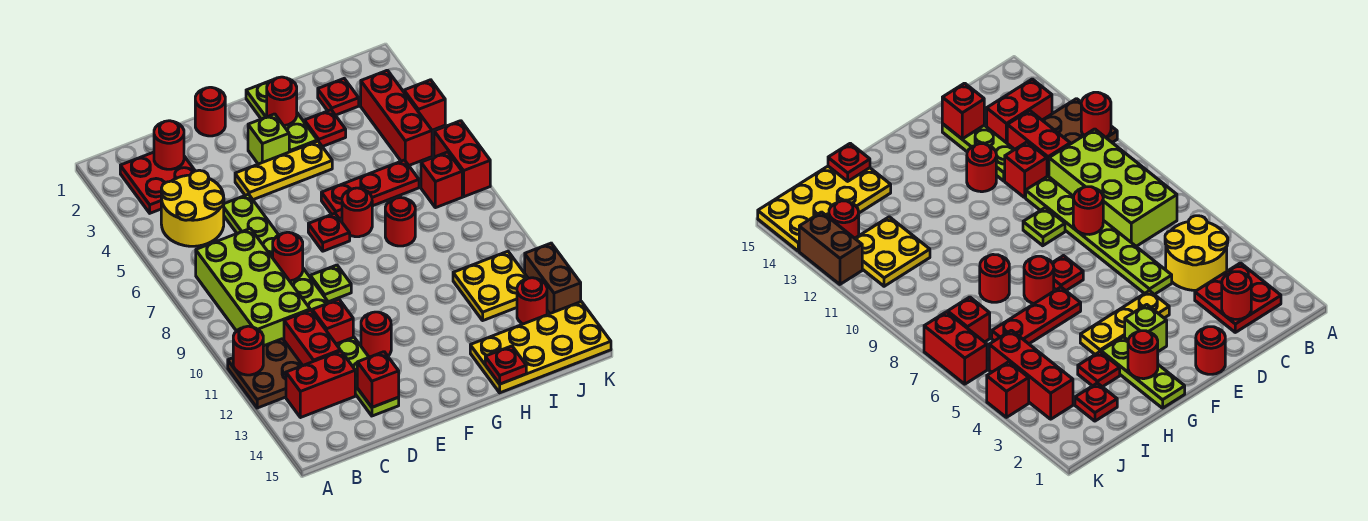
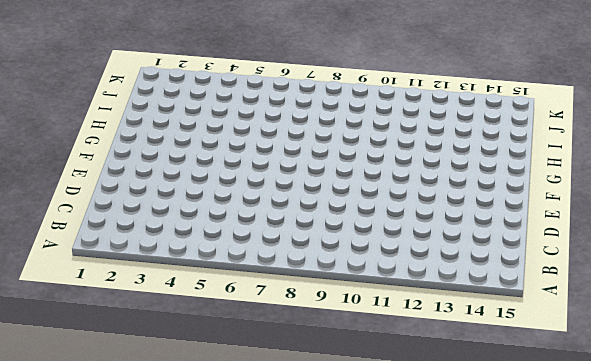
none -> brown 2x2 plate [228,339,303,408]
none -> red 2x2 plate [120,152,195,213]
none -> yellow 2x2 round brick [161,170,224,246]
none -> lime 2x4 brick [196,228,310,346]

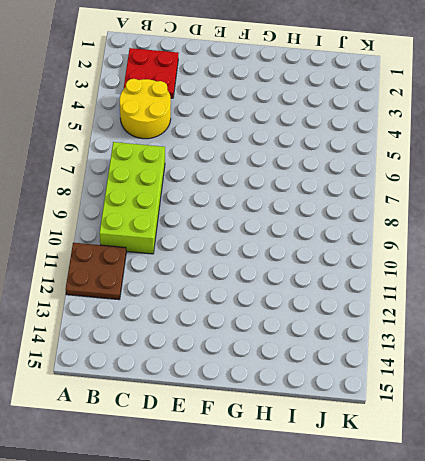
none -> red 1x2 brick [286,351,355,418]
none -> red 1x2 brick [284,310,340,365]
none -> lime 1x6 plate [224,194,329,311]
none -> red 1x1 brick [312,299,353,344]

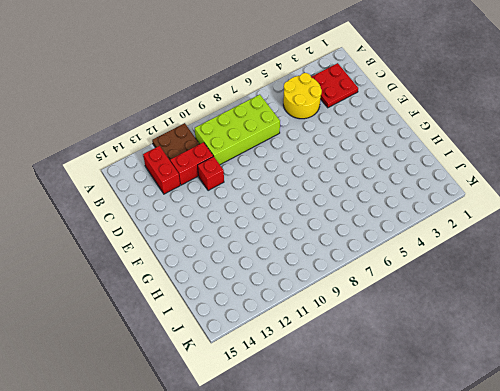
none -> lime 1x6 plate [224,194,329,311]
none -> lime 1x3 plate [336,337,399,416]
none -> red 1x1 round brick [195,87,225,136]
none -> yellow 1x3 plate [235,141,332,200]

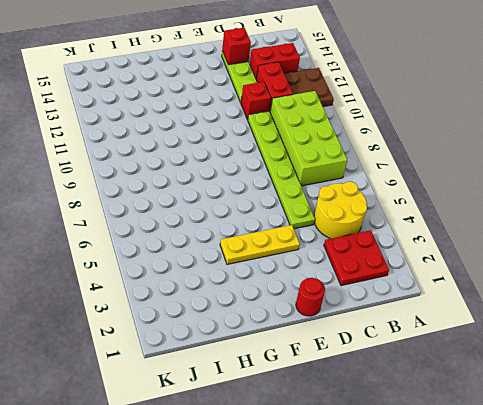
none -> lime 1x1 plate [310,265,351,302]
none -> red 1x1 round brick [361,312,391,357]
none -> lime 1x1 brick [248,114,289,164]
none -> red 1x1 plate [308,213,350,251]

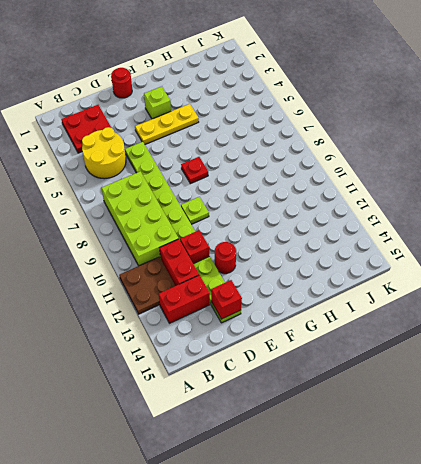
none -> lime 1x3 plate [246,81,317,152]
none -> red 1x3 plate [321,160,419,219]
none -> red 1x1 round brick [342,188,372,237]
none -> red 1x1 plate [304,110,346,147]

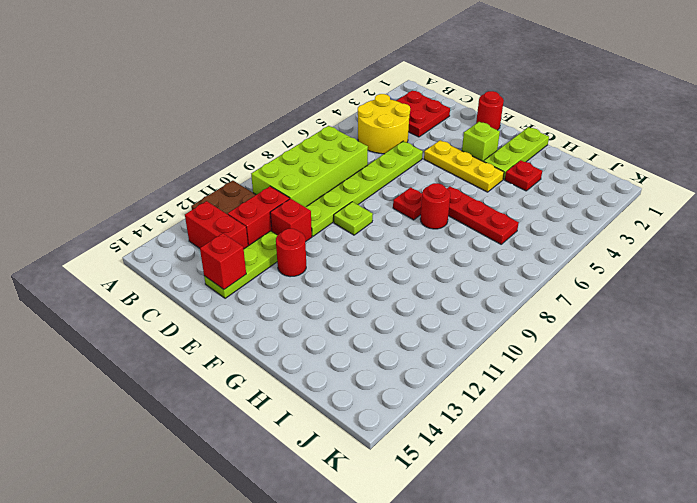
none -> red 1x1 round brick [385,197,415,246]
none -> yellow 2x4 plate [470,302,611,393]
none -> red 1x1 plate [318,79,359,115]
none -> yellow 2x2 plate [453,251,528,320]

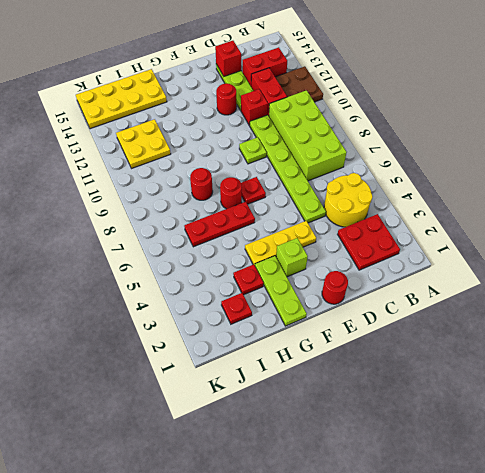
none -> red 1x3 brick [361,70,432,165]
none -> red 1x1 brick [421,152,462,208]
none -> red 1x1 round brick [517,278,547,324]
none -> red 1x1 brick [404,80,445,130]

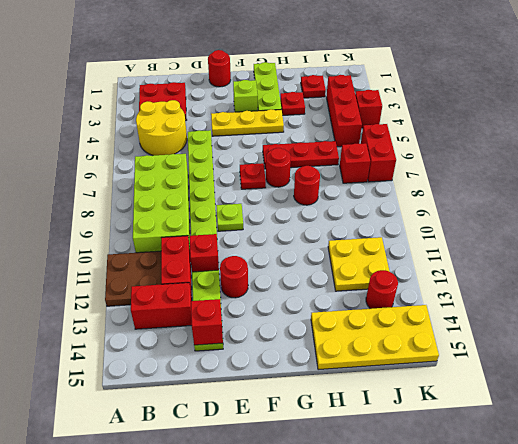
none -> brown 1x2 brick [525,243,581,314]
none -> red 1x1 round brick [233,326,263,375]
none -> red 1x1 round brick [154,121,184,169]
none -> red 1x1 round brick [273,232,303,281]

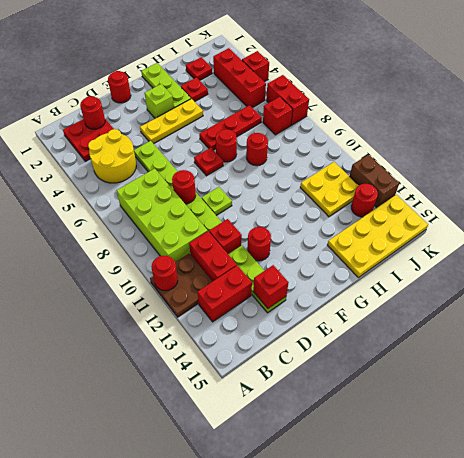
none -> red 1x1 round brick [267,77,297,126]
none -> red 1x1 plate [485,346,526,384]

